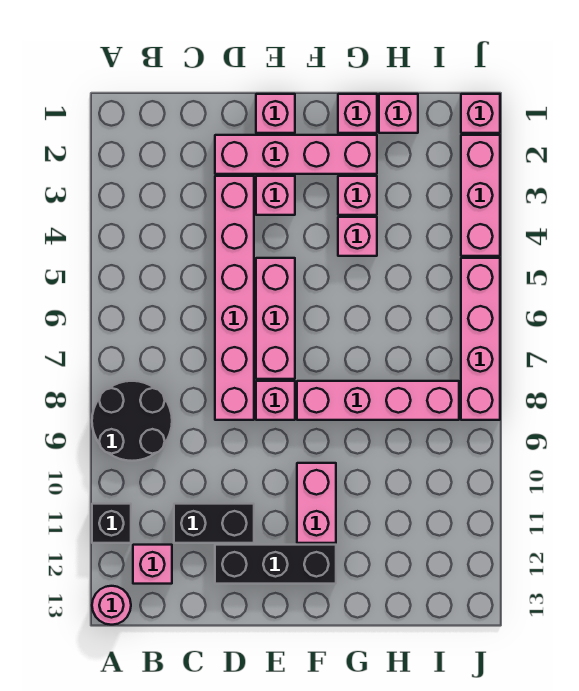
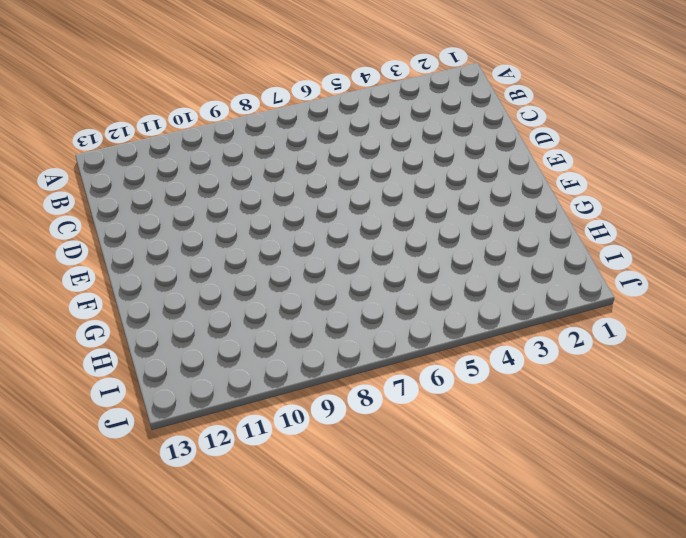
none -> black 2x2 round brick [92,381,172,461]
none -> black 1x1 brick [92,504,131,543]
none -> pink 1x1 round brick [92,586,131,625]

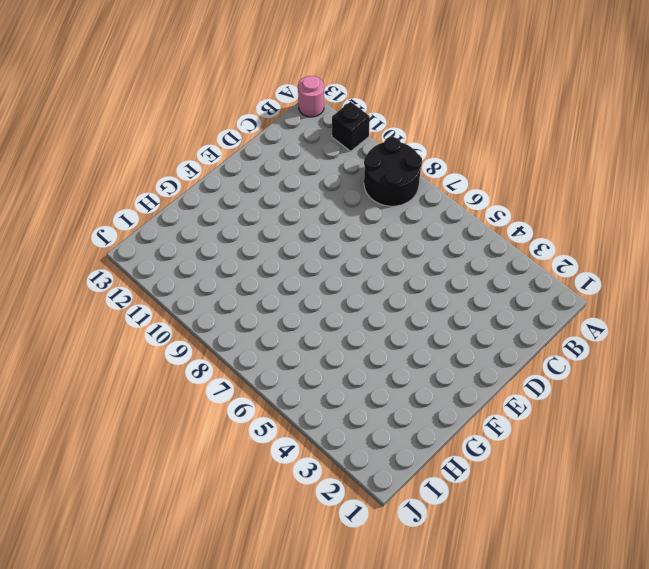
none -> pink 1x1 brick [133,545,172,584]
none -> black 1x2 brick [174,504,254,543]
none -> pink 1x4 brick [215,135,377,174]

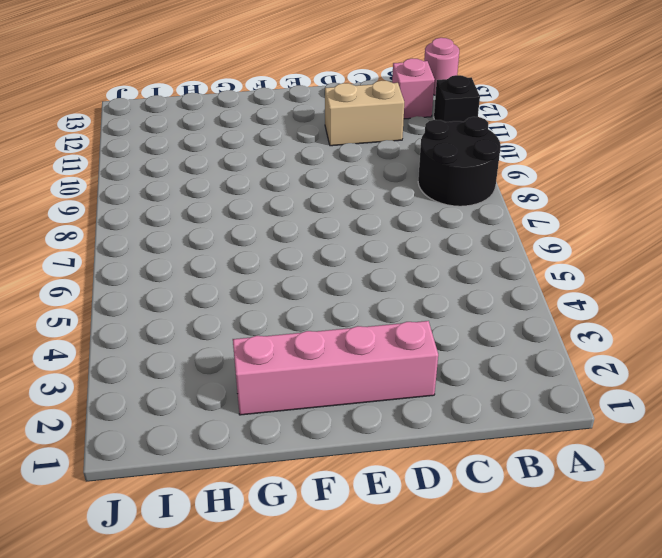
tan 1x2 brick [325,80,404,146] -> black 1x2 brick [174,504,254,543]
none -> pink 1x6 brick [215,176,254,420]
none -> black 1x3 brick [215,545,336,584]
none -> pink 1x1 brick [256,94,295,133]

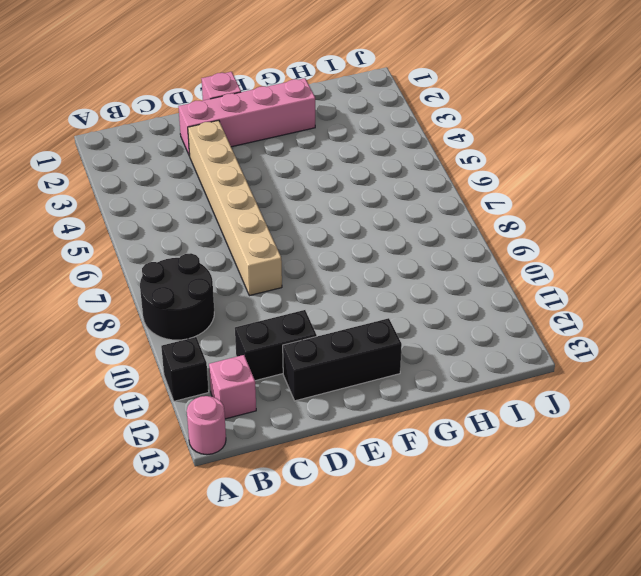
tan 1x6 brick [188,120,282,296] -> pink 1x6 brick [215,176,254,420]
none -> pink 1x1 brick [256,176,295,215]
none -> pink 1x3 brick [256,258,295,379]
none -> pink 1x1 brick [256,381,295,420]

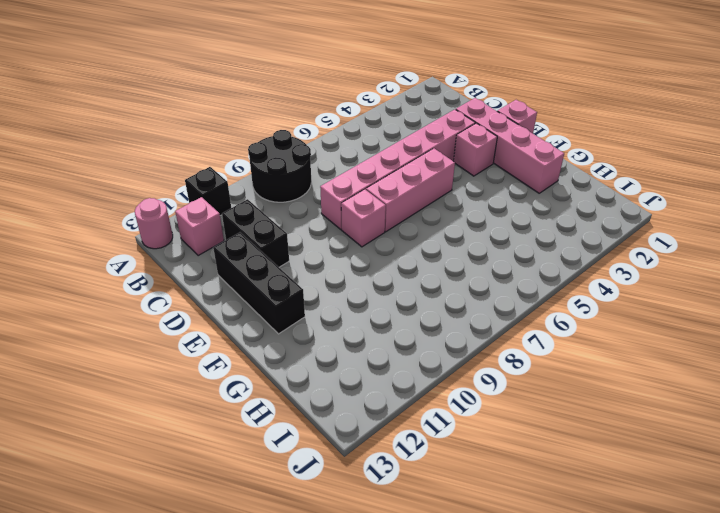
none -> pink 1x4 brick [297,381,459,420]
none -> pink 1x2 brick [297,463,336,543]
none -> pink 1x1 brick [338,94,377,133]

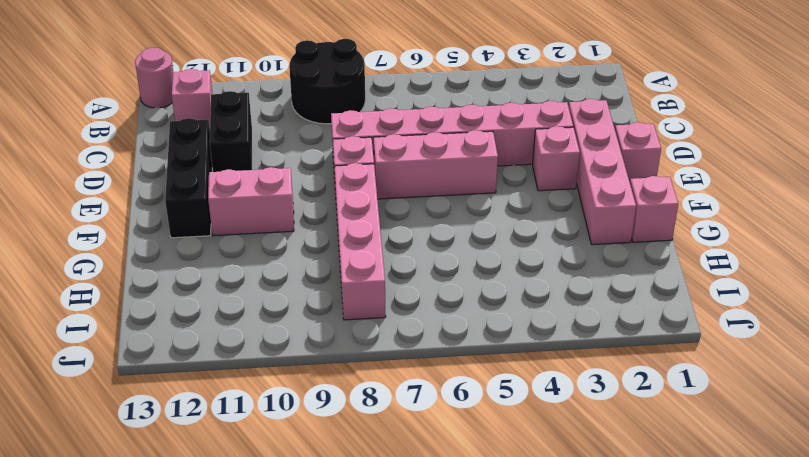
none -> black 1x1 brick [92,504,131,543]
none -> pink 1x1 brick [338,176,377,215]
none -> pink 1x1 brick [338,217,377,256]

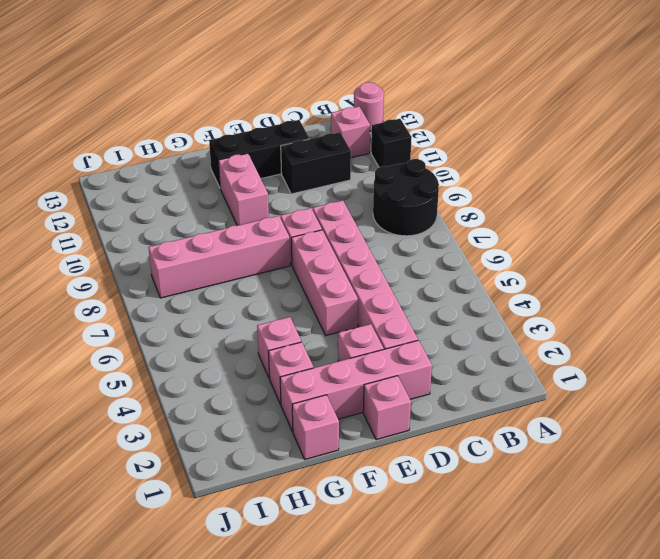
none -> pink 1x1 brick [379,94,418,133]
none -> pink 1x1 brick [461,94,500,133]
none -> pink 1x3 brick [461,135,500,256]

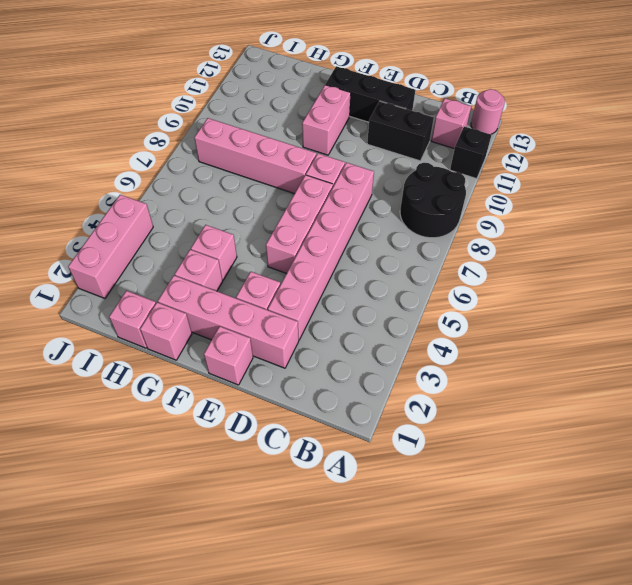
none -> pink 1x1 brick [461,94,500,133]
none -> pink 1x4 brick [461,258,500,420]

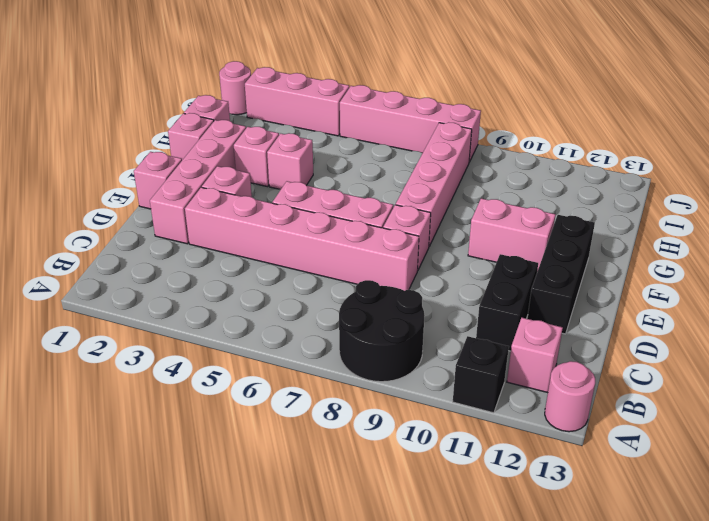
pink 1x1 round brick [219,61,251,115] -> pink 1x1 brick [461,94,500,133]

